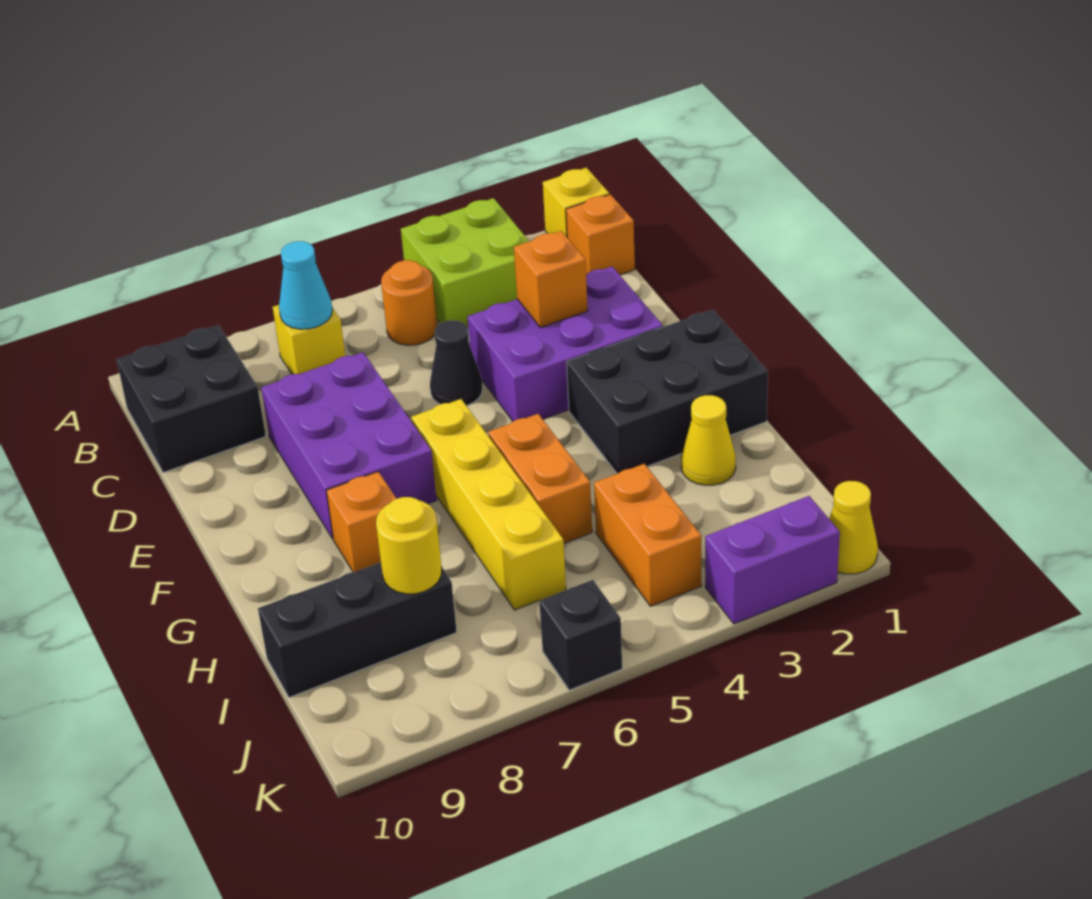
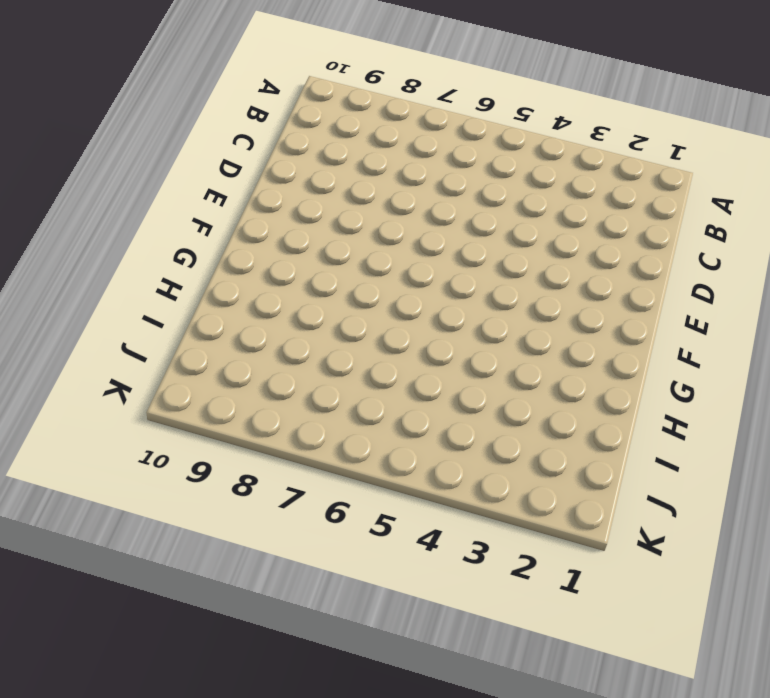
none -> yellow 1x1 brick [543,168,609,237]
none -> lime 2x2 brick [401,198,529,327]
none -> orange 1x1 brick [566,194,635,275]

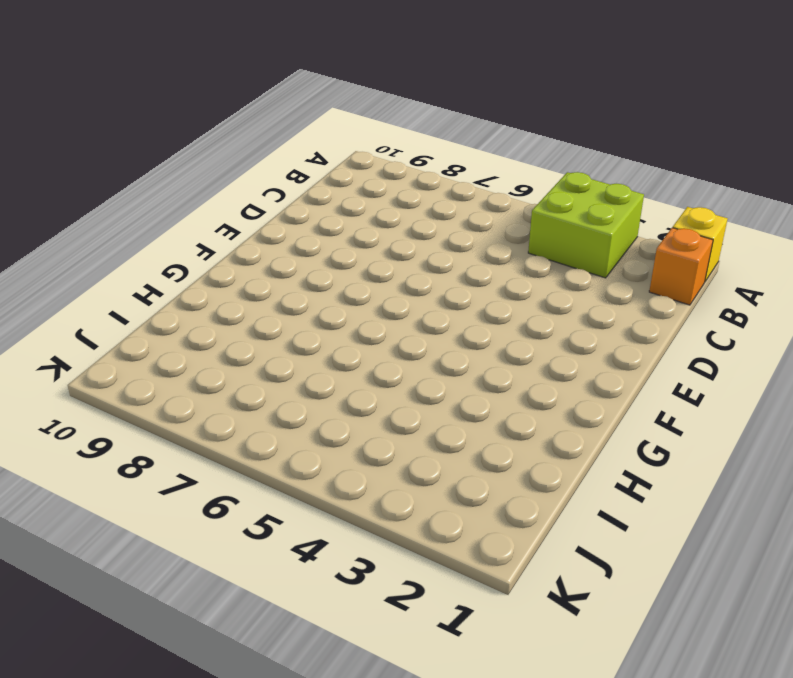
none -> orange 1x1 round brick [381,260,437,345]
none -> yellow 1x1 brick [273,305,345,374]
none -> black 2x2 brick [117,325,266,473]

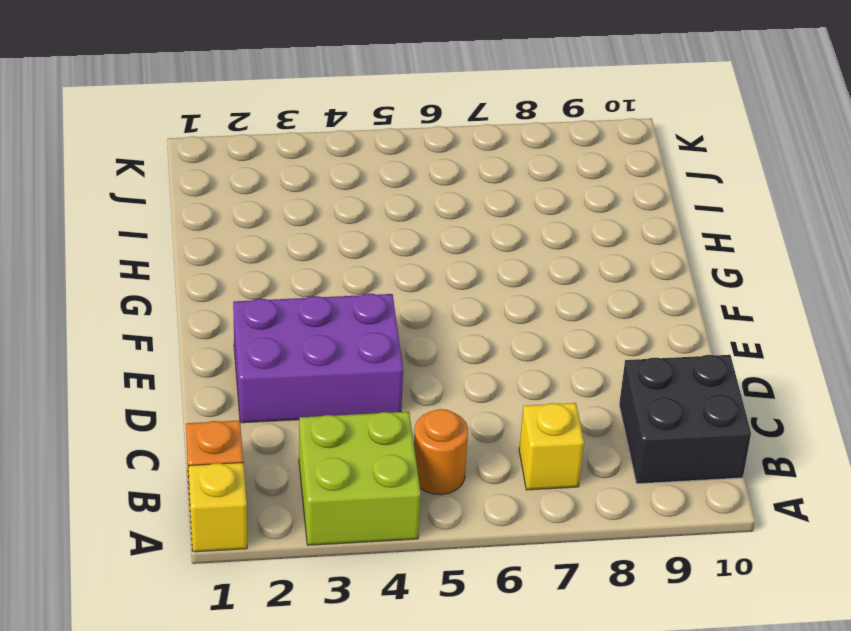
none -> black 1x1 cone [430,320,483,406]
none -> purple 2x3 brick [261,352,437,539]
none -> black 2x3 brick [567,310,768,474]

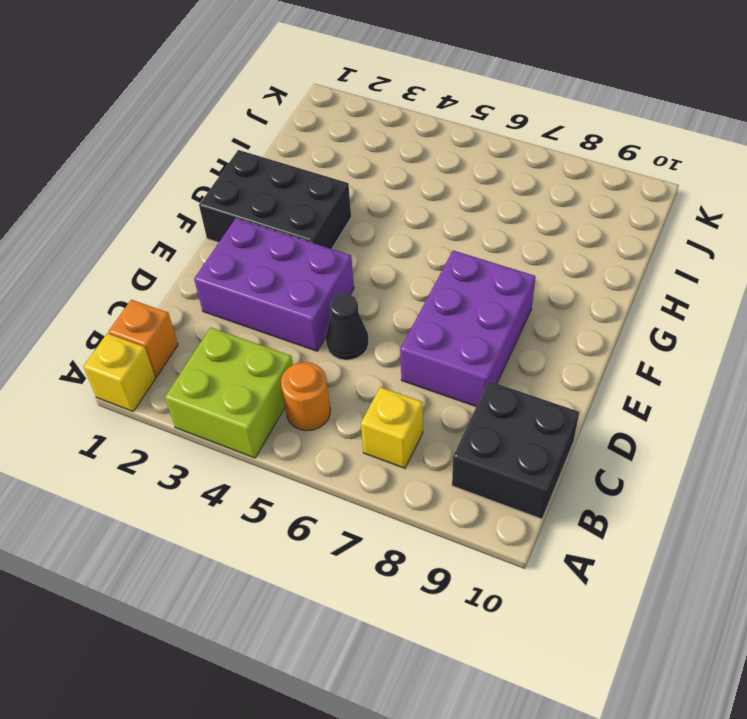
none -> yellow 1x4 brick [411,399,566,610]
none -> orange 1x2 brick [488,414,592,543]
none -> orange 1x1 brick [326,472,396,572]

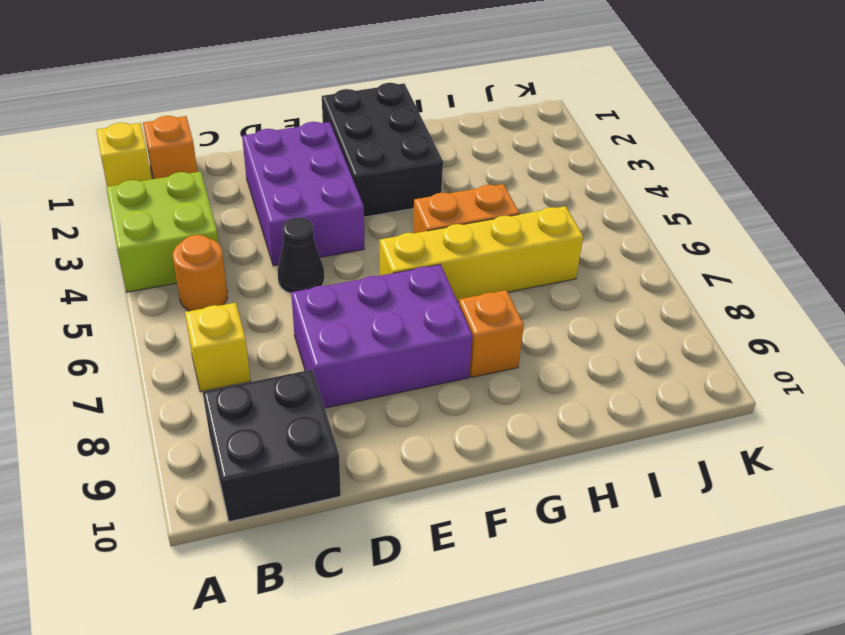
none -> yellow 1x1 cone [681,395,736,485]
none -> orange 1x2 brick [594,464,701,606]
none -> black 1x3 brick [258,562,457,697]

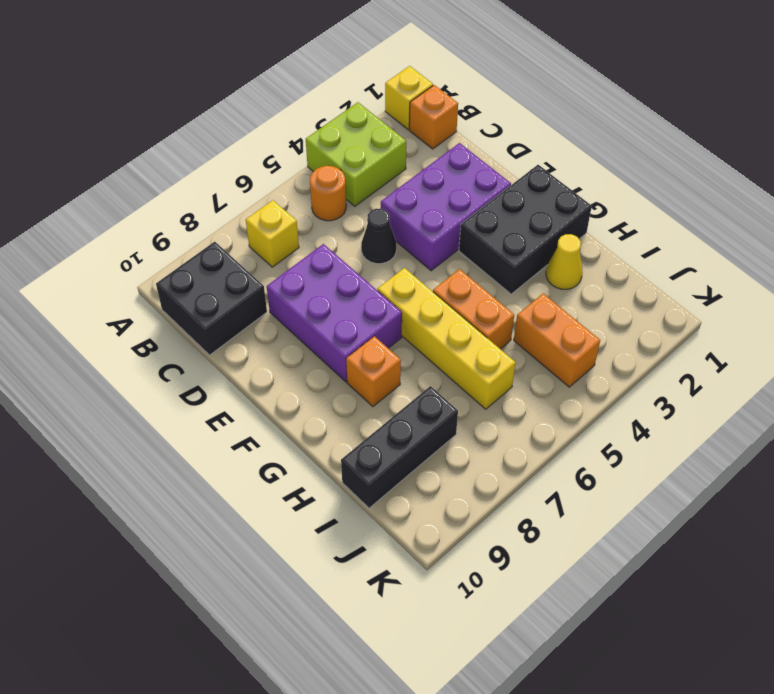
none -> yellow 1x1 cone [829,481,878,574]
none -> purple 1x2 brick [705,496,840,624]
none -> black 1x1 brick [539,580,622,690]

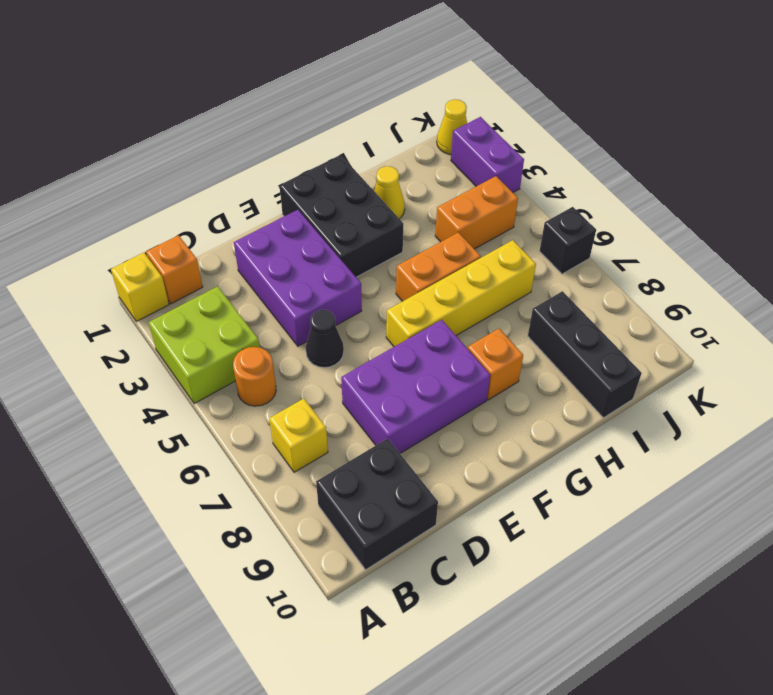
none -> cyan 1x1 cone [279,241,332,329]
none -> orange 1x1 brick [514,231,588,328]
none -> yellow 1x1 round brick [376,497,442,594]

